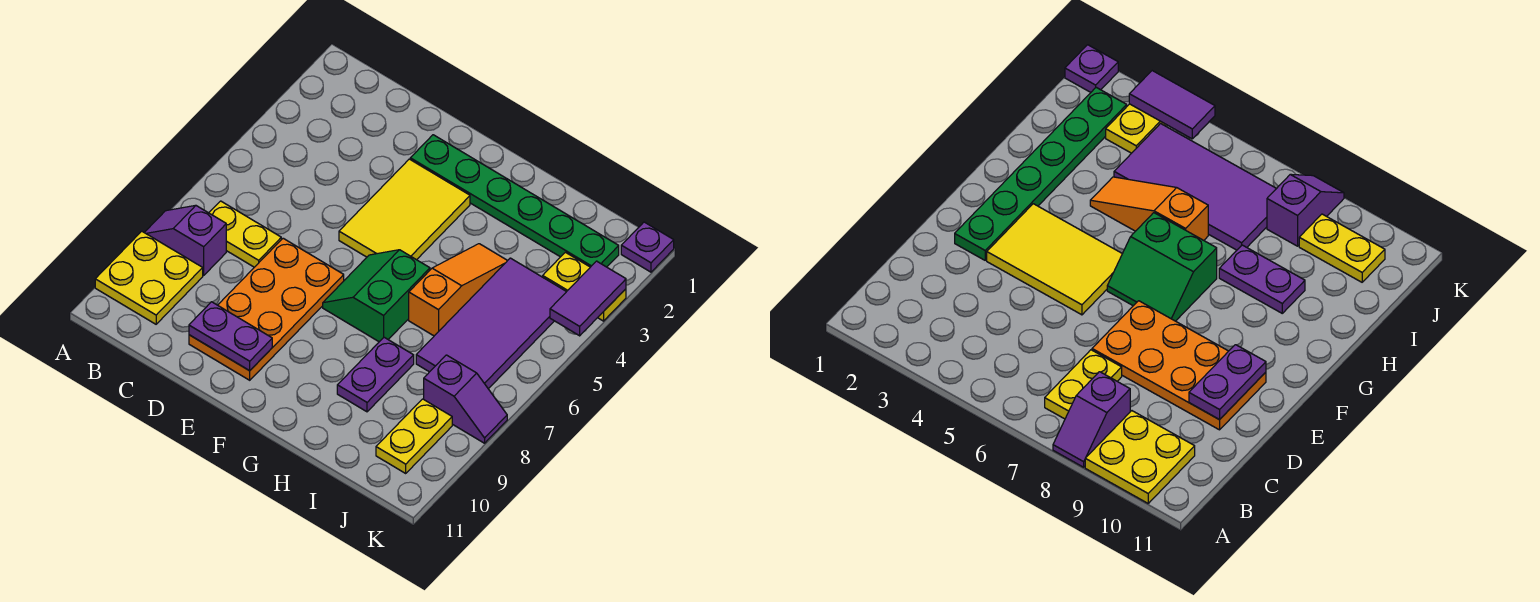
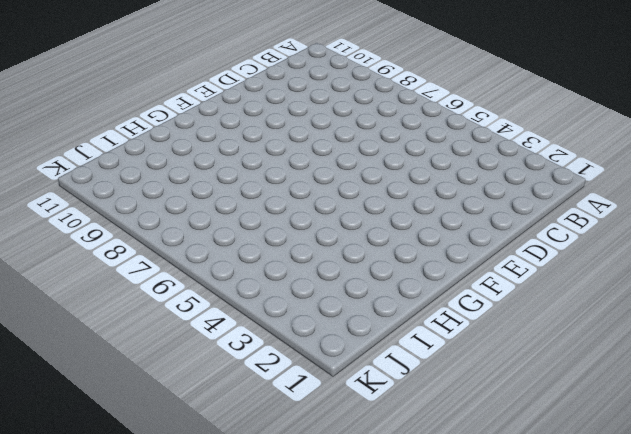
none -> purple 1x2 slope [144,205,226,275]
none -> yellow 2x2 plate [95,231,203,324]
none -> yellow 1x2 plate [209,201,281,267]

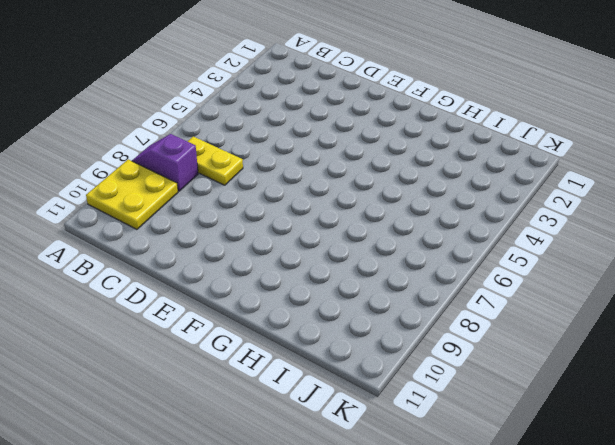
none -> orange 2x4 plate [189,238,344,380]
none -> green 1x6 plate [410,135,619,267]
none -> yellow 2x3 tile [339,159,470,260]

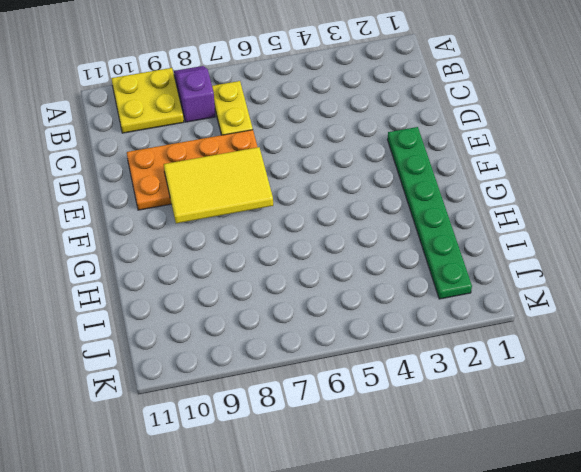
yellow 2x3 tile [164,147,273,223] -> yellow 2x3 tile moved to [339,159,470,260]
none -> green 2x2 slope [323,250,430,342]
none -> orange 1x3 slope [409,244,508,336]
none -> purple 1x2 plate [337,337,414,412]

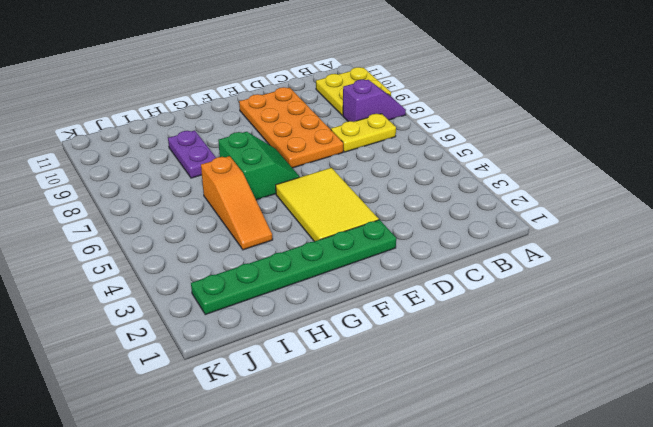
none -> purple 2x4 tile [416,258,566,389]
none -> yellow 1x2 plate [543,252,626,321]
none -> purple 1x2 slope [424,355,507,443]

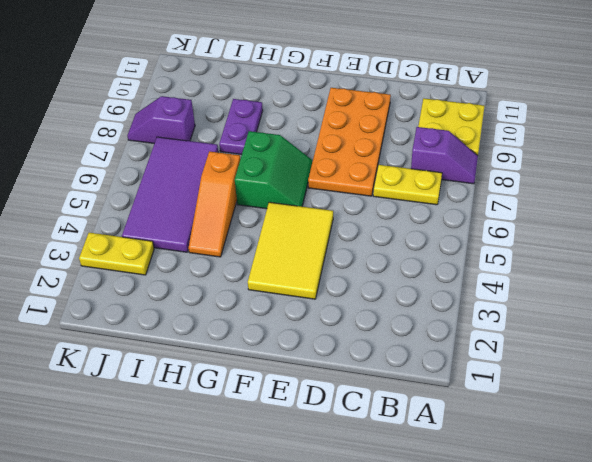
none -> green 1x6 plate [410,135,619,267]
none -> yellow 1x2 plate [376,399,452,473]
none -> purple 1x1 plate [621,222,674,272]

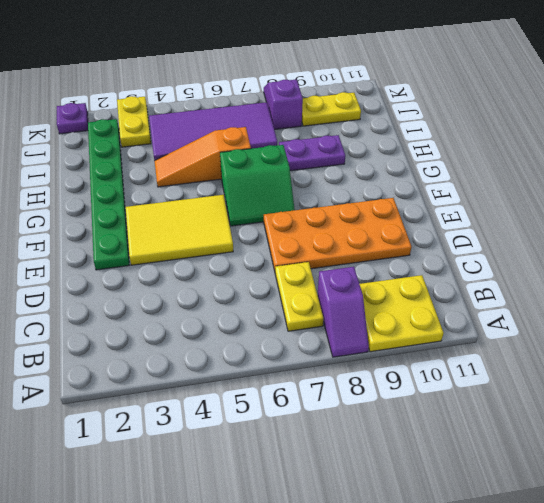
none -> purple 1x2 plate [189,302,272,371]
none -> purple 1x2 tile [550,261,626,336]

